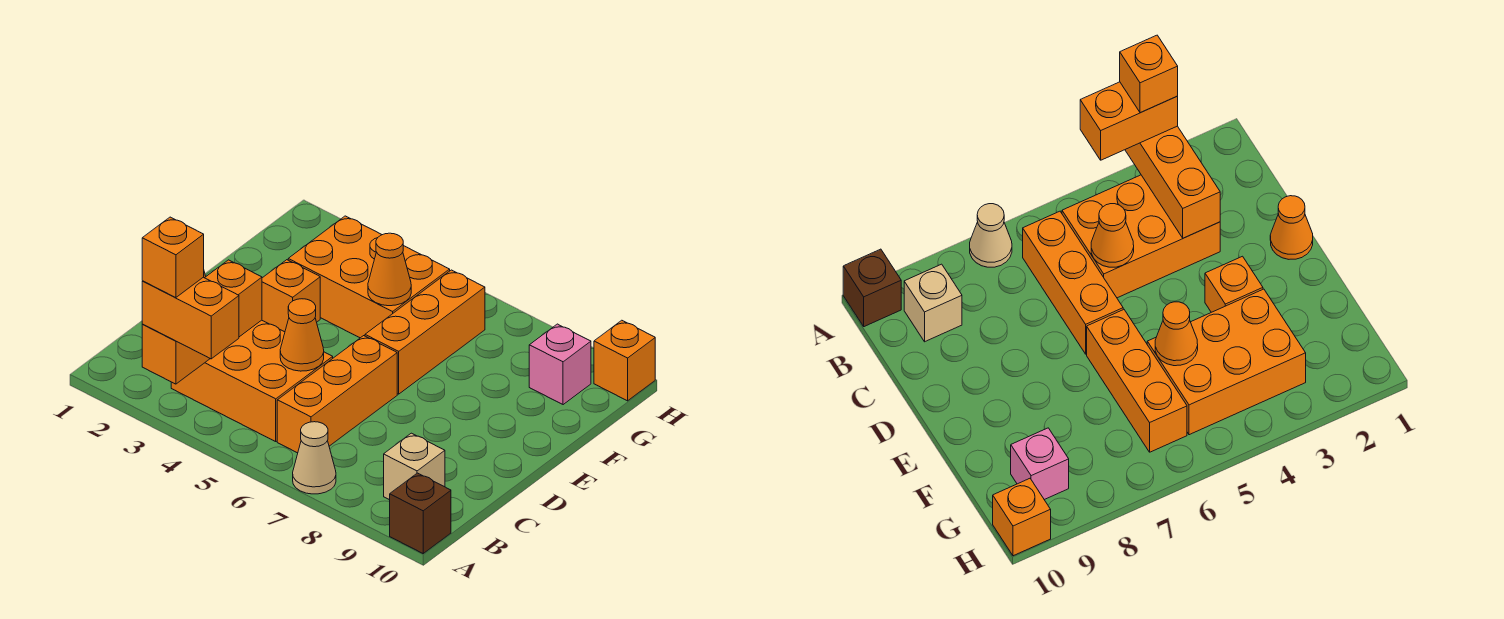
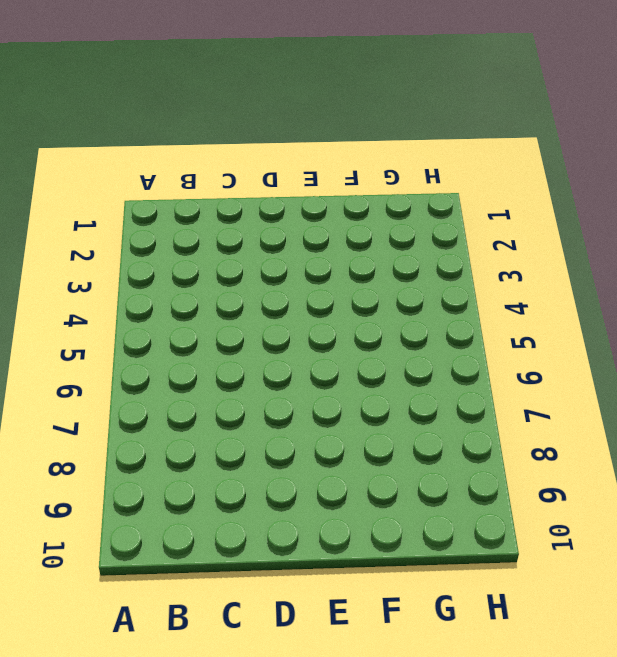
none -> tan 1x1 cone [293,422,336,494]
none -> brown 1x1 brick [390,473,451,553]
none -> orange 2x3 brick [171,320,333,442]

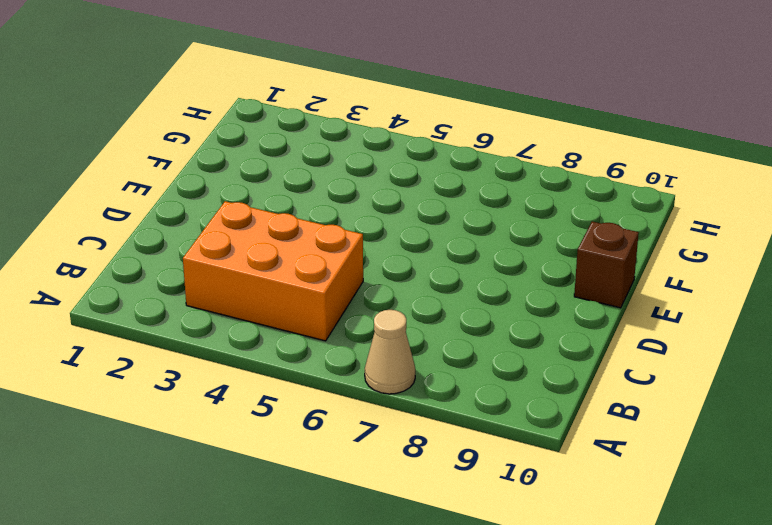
brown 1x1 brick [574,222,639,308] -> brown 1x1 brick moved to [390,473,451,553]
none -> orange 1x3 brick [277,336,397,453]
none -> tan 1x1 brick [384,433,445,500]
none -> orange 1x1 cone [1270,196,1313,259]

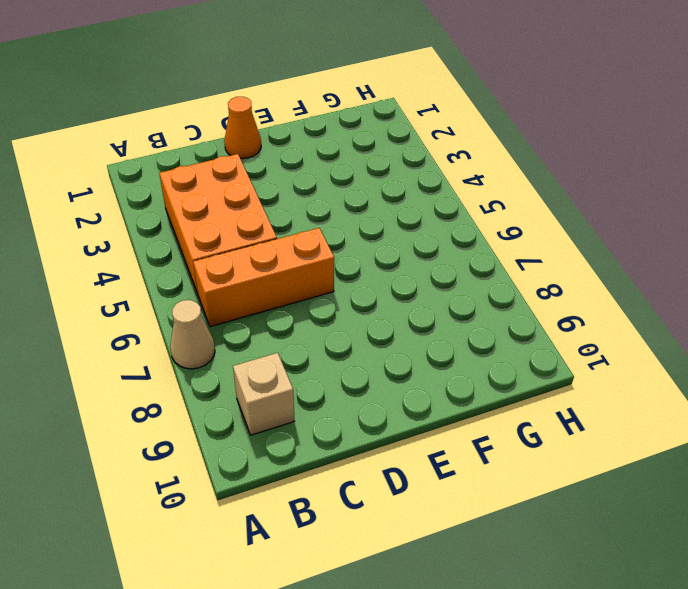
none -> brown 1x1 brick [390,473,451,553]
none -> orange 1x1 brick [262,260,320,332]
none -> orange 1x3 brick [365,270,485,394]

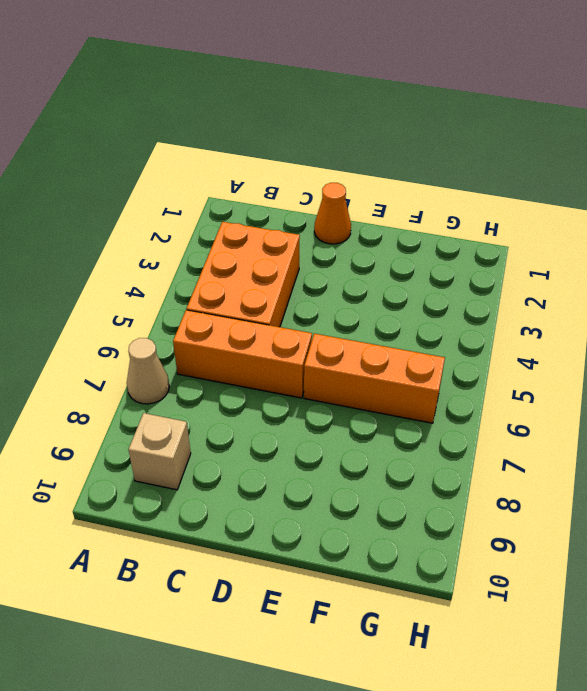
none -> brown 1x1 brick [390,473,451,553]
none -> orange 1x1 brick [262,260,320,332]
none -> orange 2x3 brick [288,216,450,338]

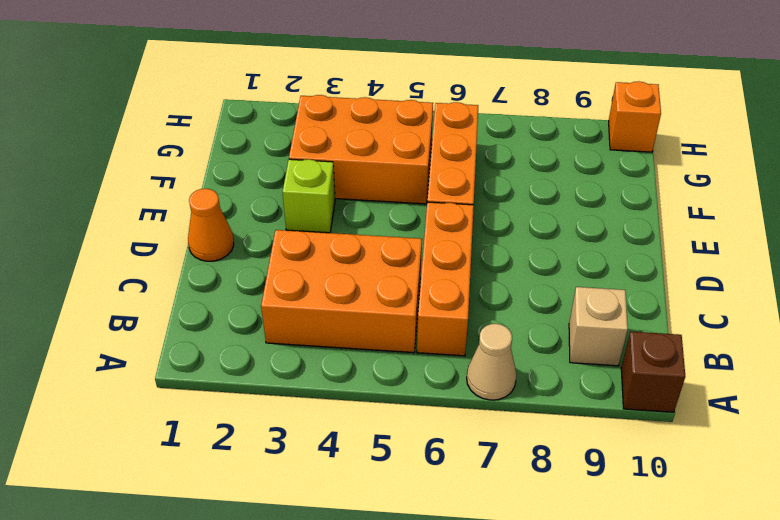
lime 1x1 brick [283,159,335,233] -> orange 1x1 brick [262,260,320,332]
none -> pink 1x1 brick [529,324,591,405]
none -> orange 1x3 brick [142,260,262,384]
none -> orange 1x1 cone [280,299,324,371]

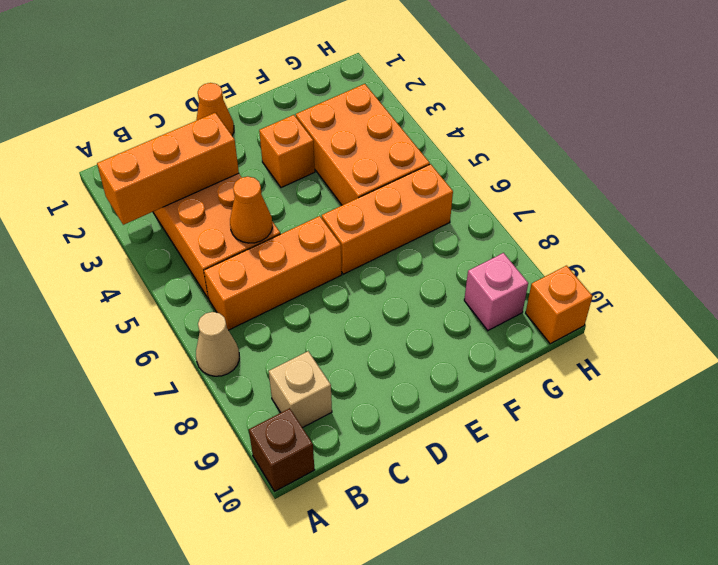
none -> orange 1x1 cone [368,233,411,306]
none -> orange 1x2 brick [142,277,239,359]
none -> orange 1x1 brick [142,217,204,298]

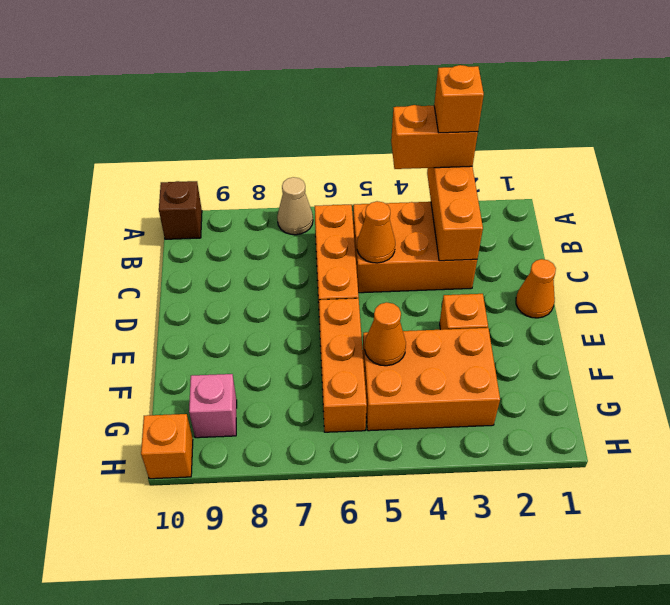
none -> tan 1x1 brick [384,433,445,500]

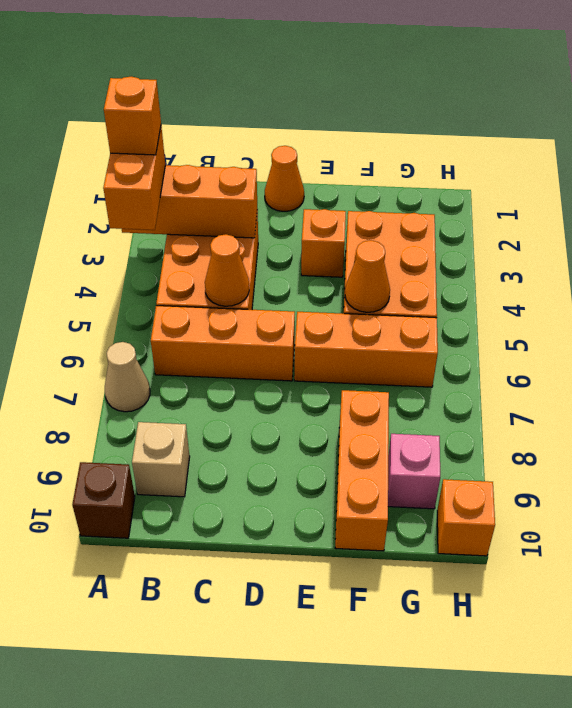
orange 1x3 brick [335,390,389,551] -> none

